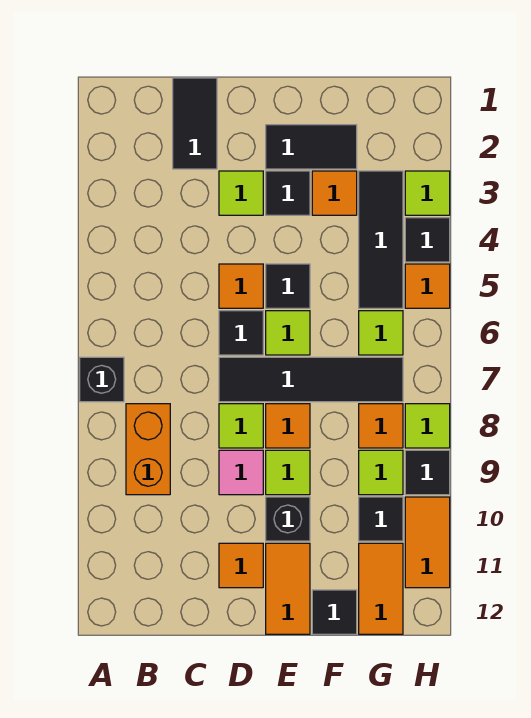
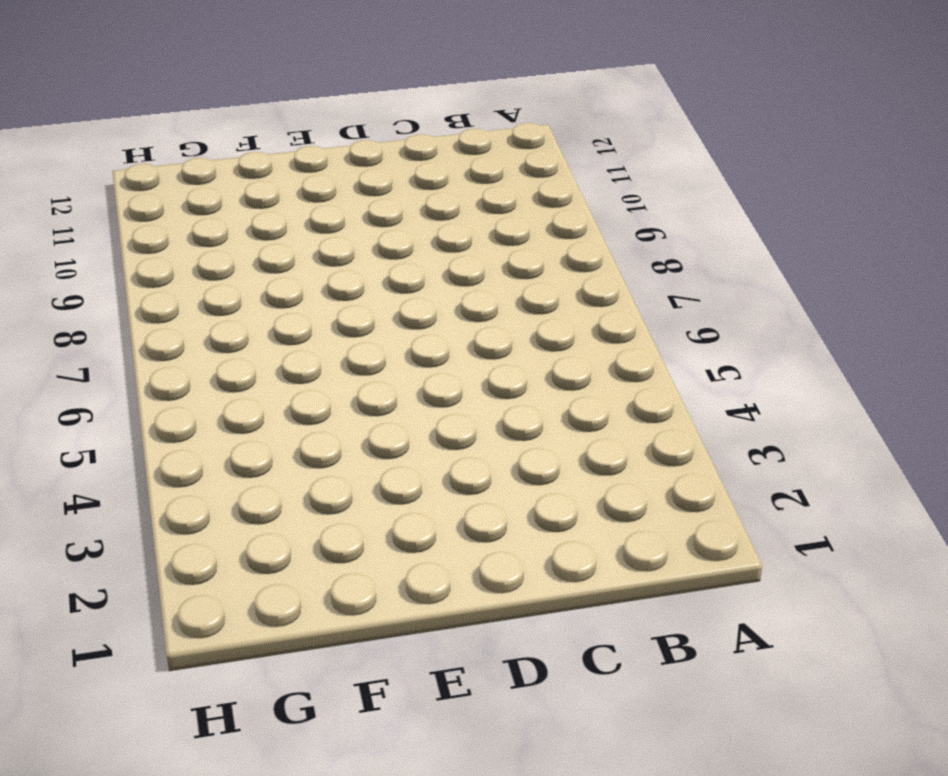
none -> black 1x1 brick [80,357,124,402]
none -> orange 1x2 brick [126,404,170,495]
none -> black 1x2 tile [173,78,217,169]
none -> lime 1x1 tile [219,171,263,215]

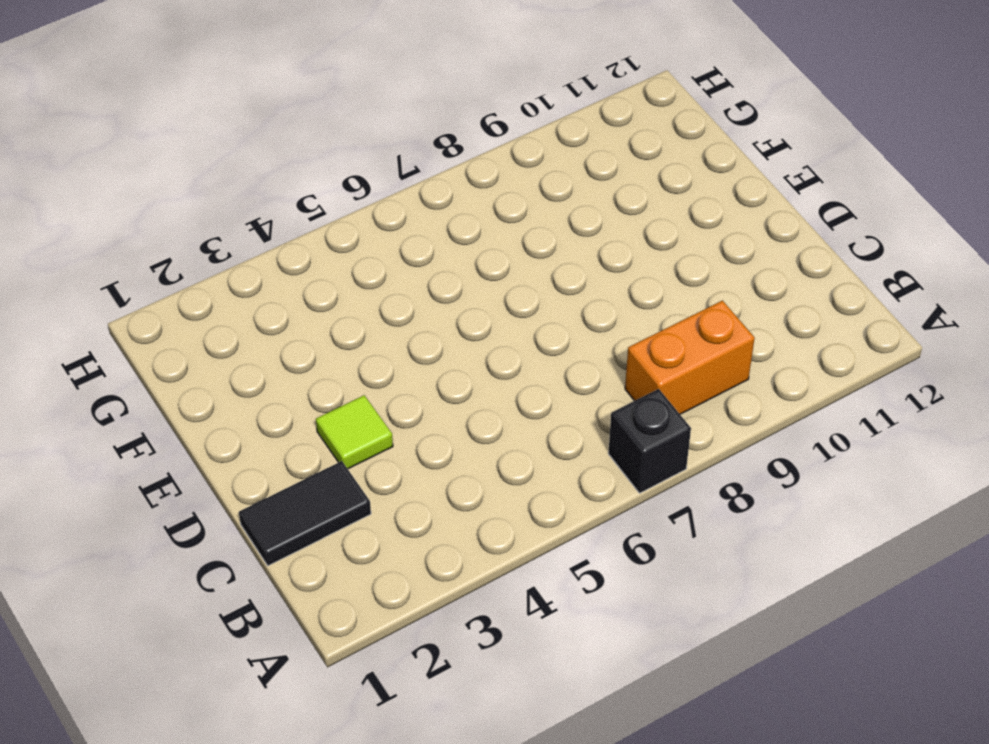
none -> orange 1x1 tile [219,264,263,308]
none -> black 1x1 tile [219,311,263,355]
none -> black 1x4 tile [219,357,403,402]
none -> lime 1x1 tile [219,404,263,448]

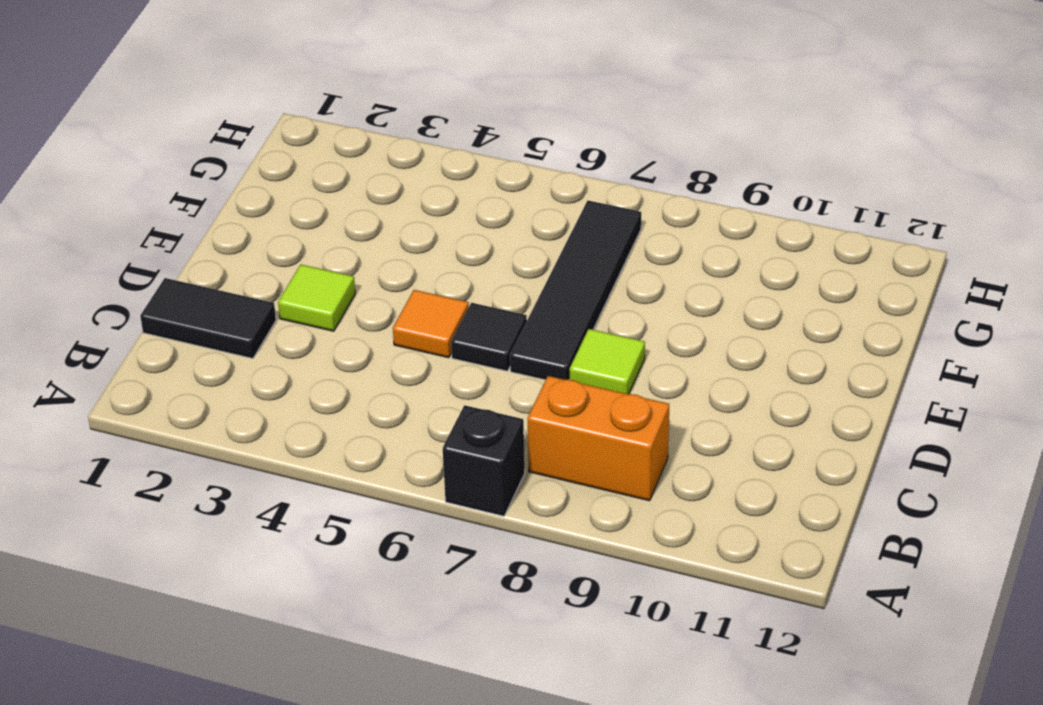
none -> pink 1x1 tile [219,450,263,495]
none -> orange 1x1 tile [219,543,263,588]
none -> black 1x2 tile [266,125,357,169]
none -> black 1x1 tile [266,171,310,215]

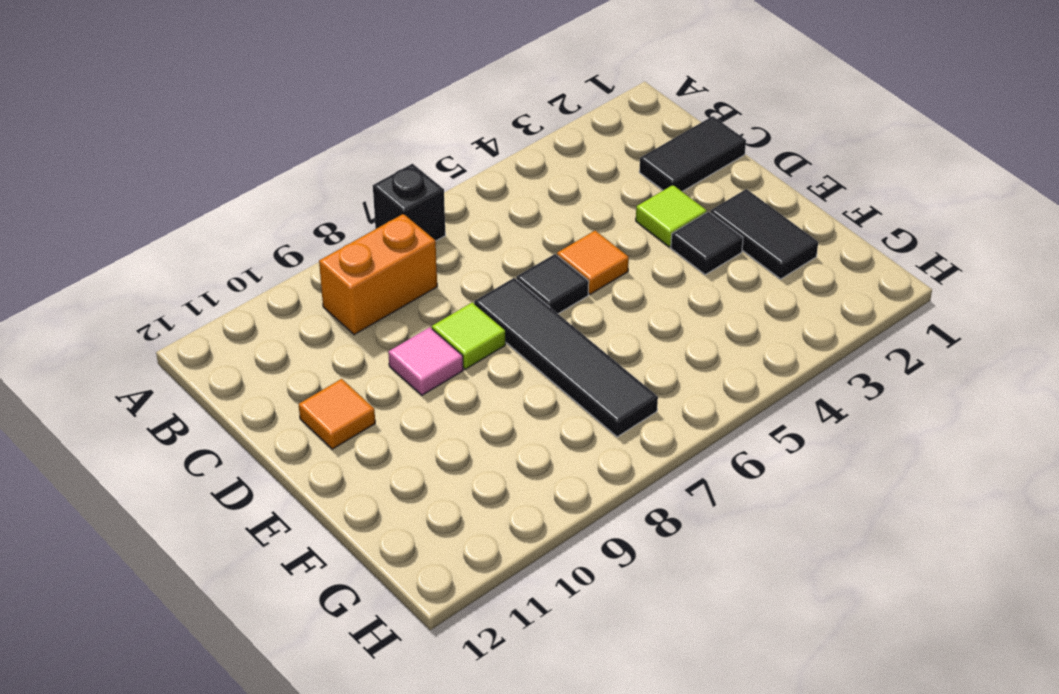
none -> black 1x1 tile [266,264,310,308]
none -> lime 1x1 tile [266,311,310,355]
none -> orange 1x1 tile [266,404,310,448]
none -> lime 1x1 tile [266,450,310,495]

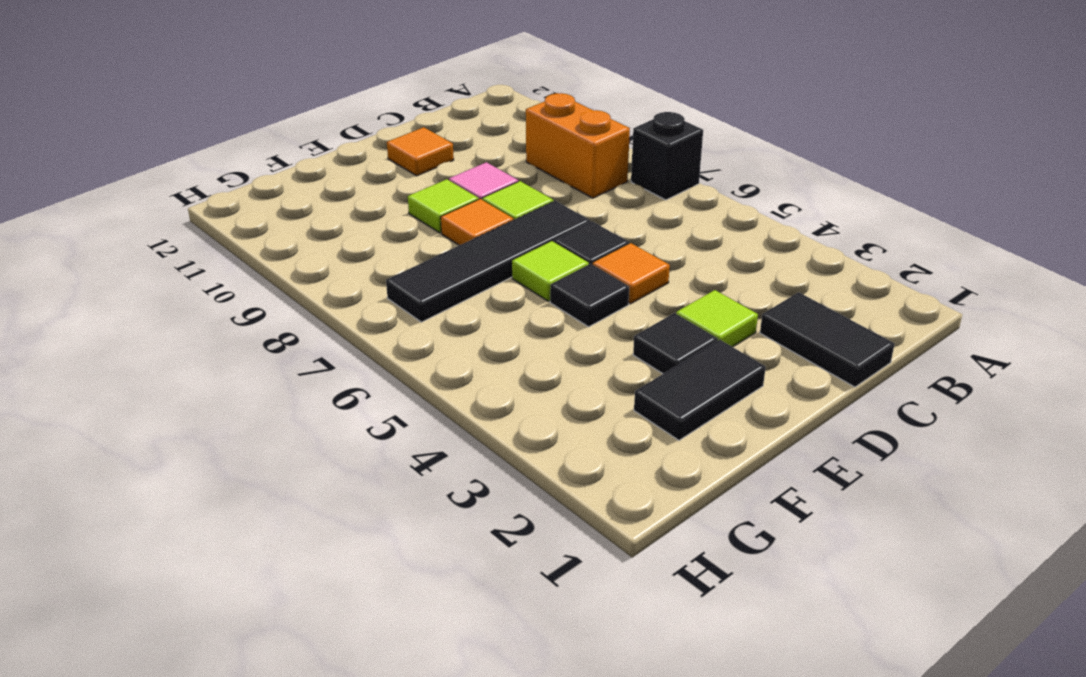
none -> black 1x1 brick [266,497,310,541]
none -> orange 1x2 tile [266,543,310,634]
none -> orange 1x1 tile [312,171,357,215]
none -> black 1x1 tile [312,590,357,634]

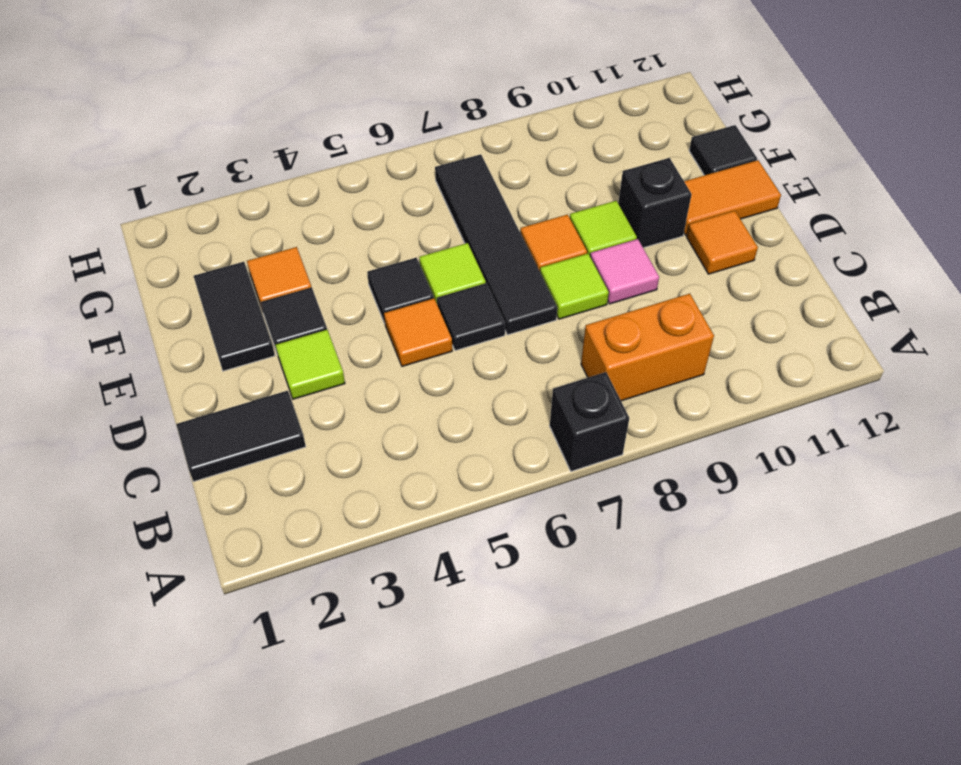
none -> black 1x3 tile [359,171,403,308]
none -> lime 1x1 tile [359,311,403,355]
none -> orange 1x1 tile [359,404,403,448]
none -> lime 1x1 tile [359,450,403,495]

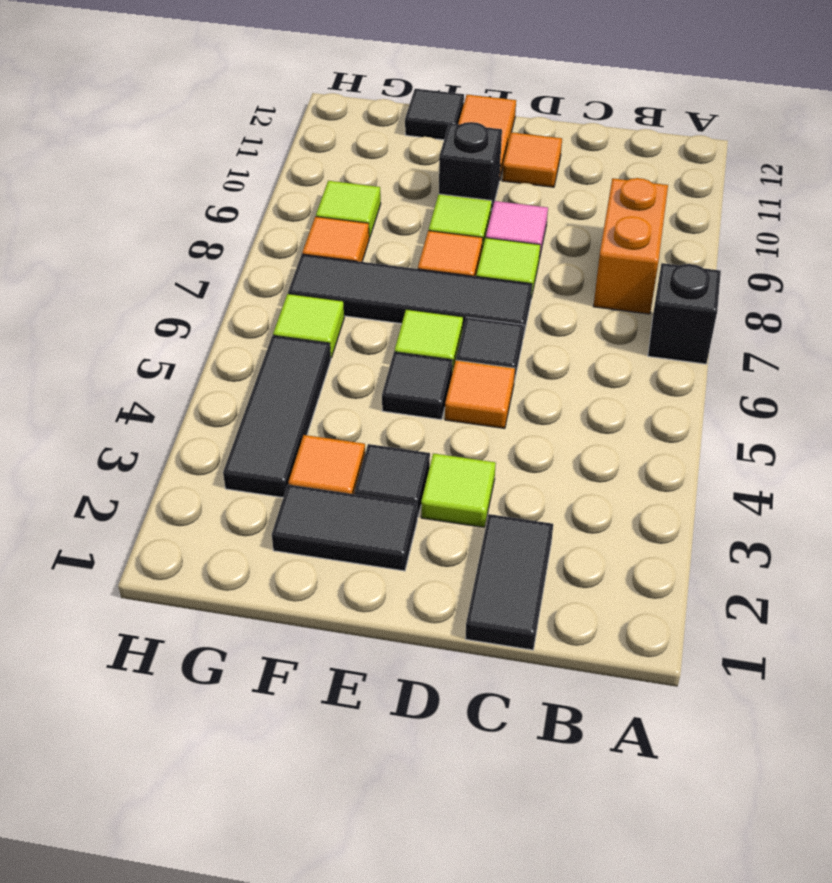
none -> black 1x1 tile [359,497,403,541]
none -> orange 1x2 tile [359,543,403,634]
none -> lime 1x1 tile [405,171,450,215]
none -> black 1x1 tile [405,218,450,262]

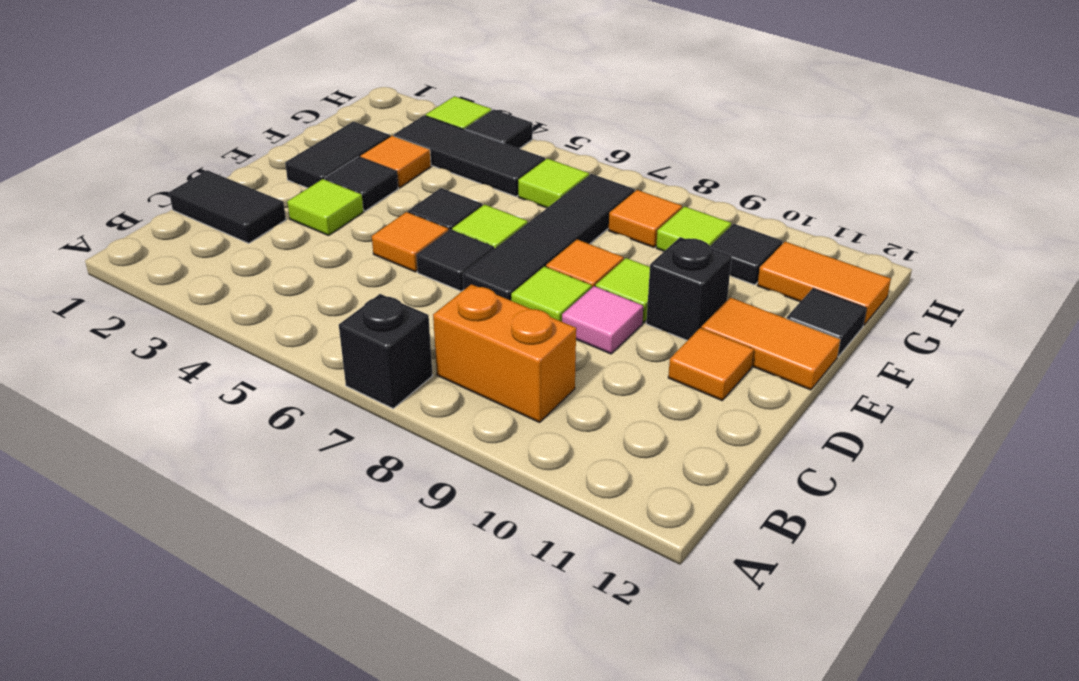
none -> orange 1x1 tile [405,264,450,308]
none -> lime 1x1 tile [405,404,450,448]
none -> black 1x1 tile [405,450,450,495]
none -> orange 1x2 tile [405,497,450,588]

